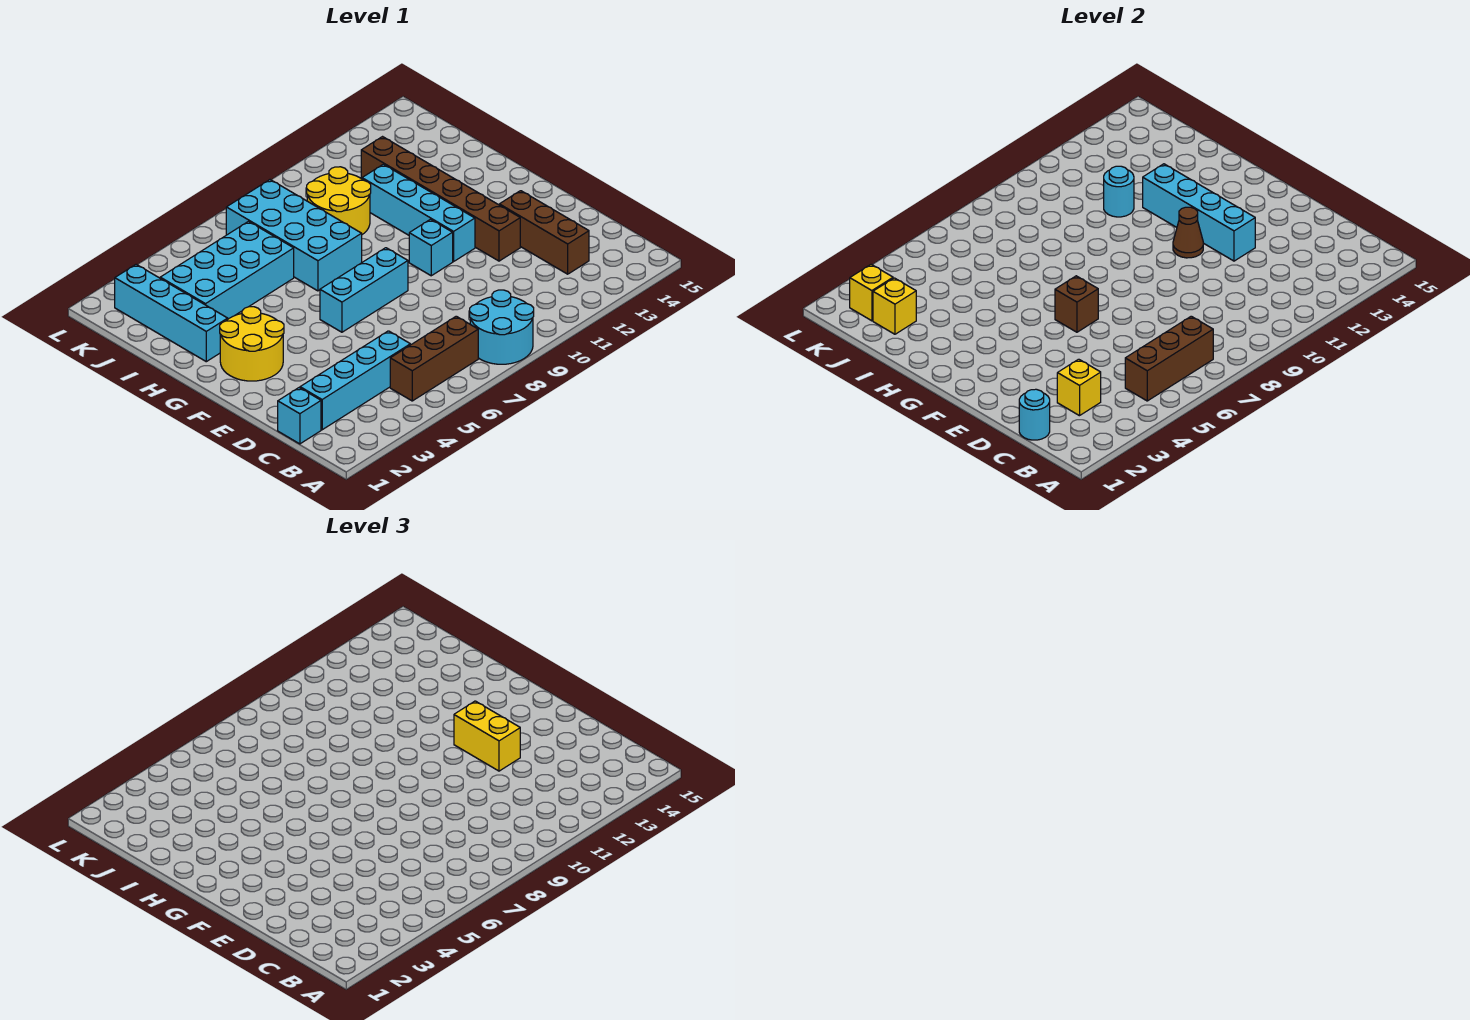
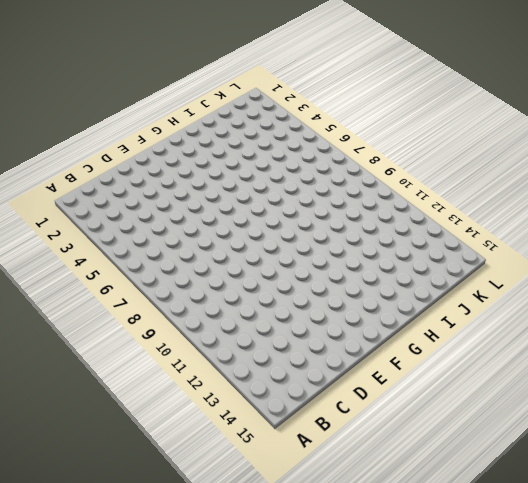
none -> cyan 2x2 round brick [470,290,534,364]
none -> brown 1x3 brick [390,316,478,401]
none -> cyan 1x1 brick [278,388,321,444]

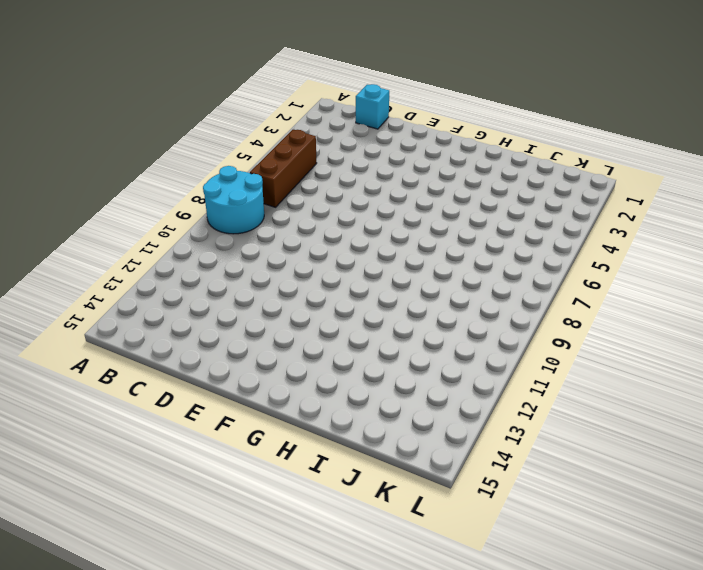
none -> cyan 1x4 brick [300,331,410,430]
none -> brown 1x3 brick [499,191,589,274]
none -> brown 1x6 brick [361,137,520,261]

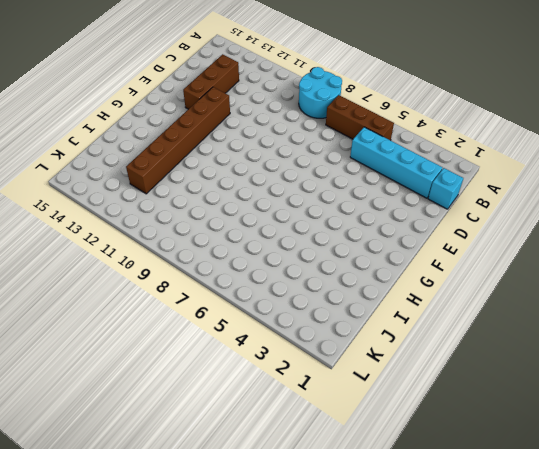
none -> yellow 2x2 round brick [220,307,284,381]
none -> cyan 1x3 brick [320,248,408,332]
none -> cyan 1x1 brick [409,219,453,276]

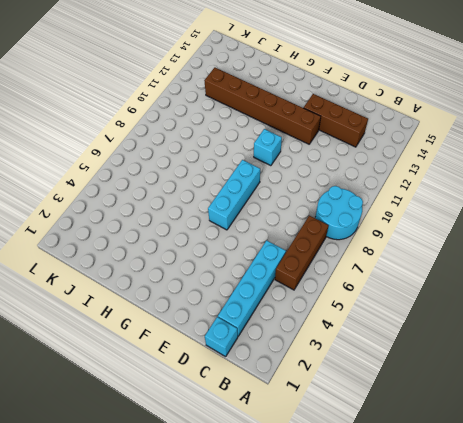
none -> yellow 2x2 round brick [220,307,284,381]
none -> cyan 1x4 brick [362,164,475,262]
none -> cyan 1x4 brick [115,264,228,362]

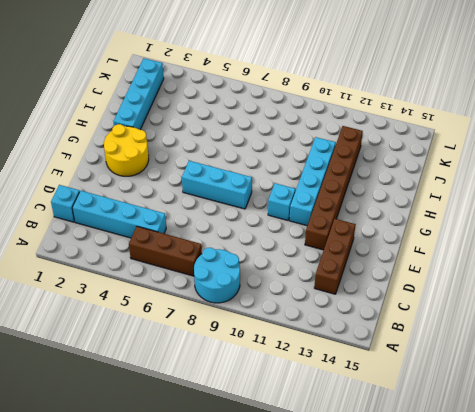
none -> cyan 2x4 brick [226,180,362,291]
none -> cyan 2x4 brick [160,221,294,319]
none -> yellow 2x2 round brick [307,167,371,234]

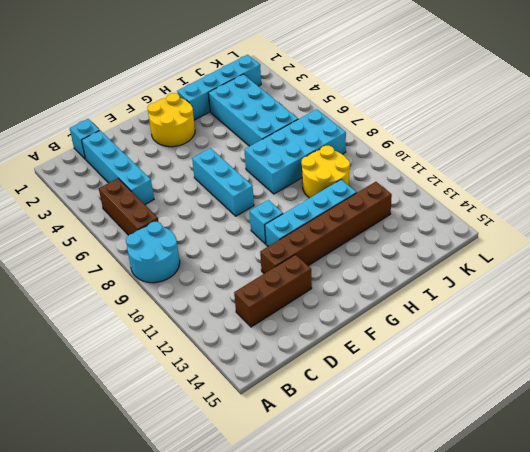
none -> brown 1x3 brick [1125,316,1213,401]
none -> cyan 1x1 round brick [1019,389,1050,440]
none -> yellow 1x1 brick [1057,359,1101,416]

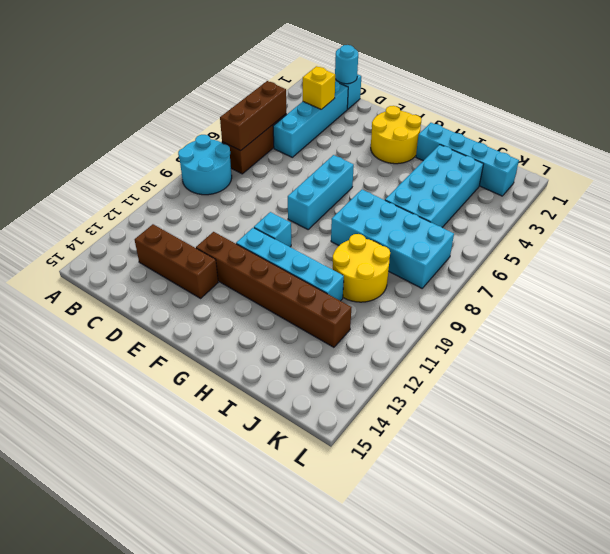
none -> cyan 1x4 brick [1143,164,1255,261]
none -> brown 1x1 brick [1055,276,1098,332]
none -> brown 1x1 cone [1173,207,1203,258]

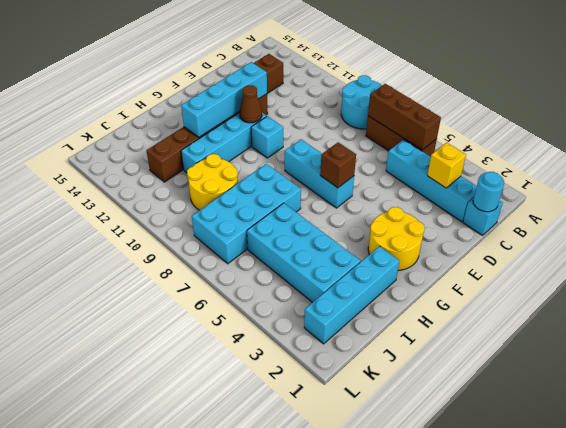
none -> cyan 1x1 round brick [1104,166,1134,217]
none -> yellow 1x1 brick [873,278,916,334]
none -> yellow 1x1 brick [850,264,893,321]

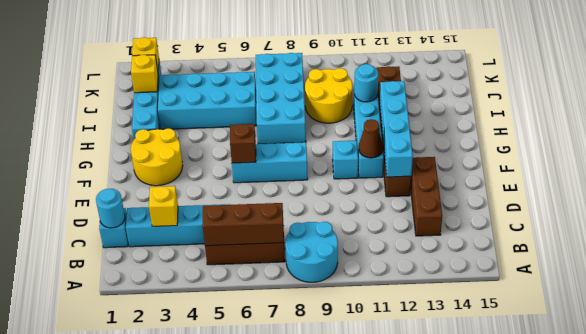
none -> yellow 1x2 brick [454,701,520,771]

